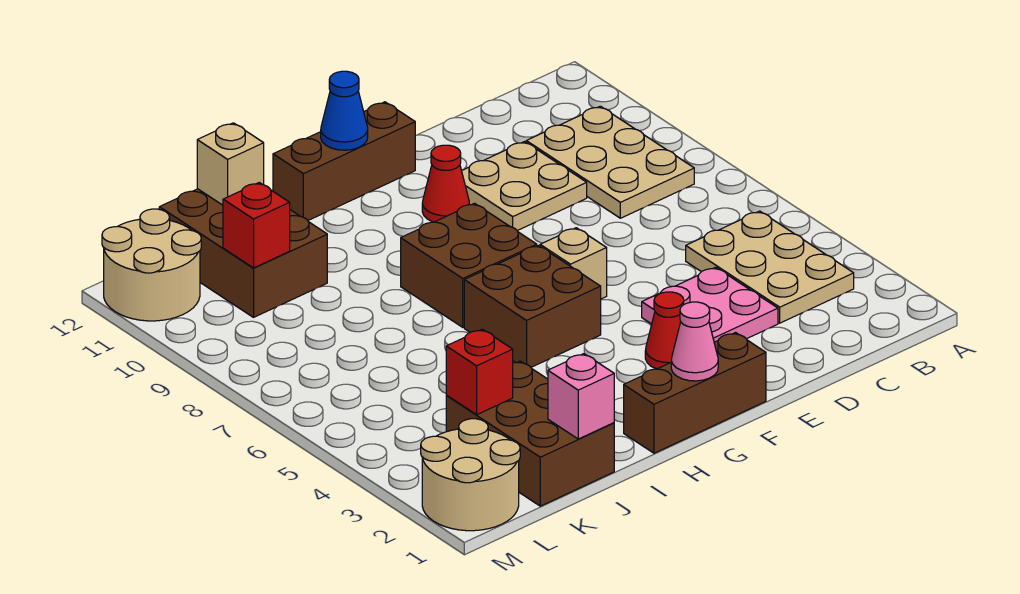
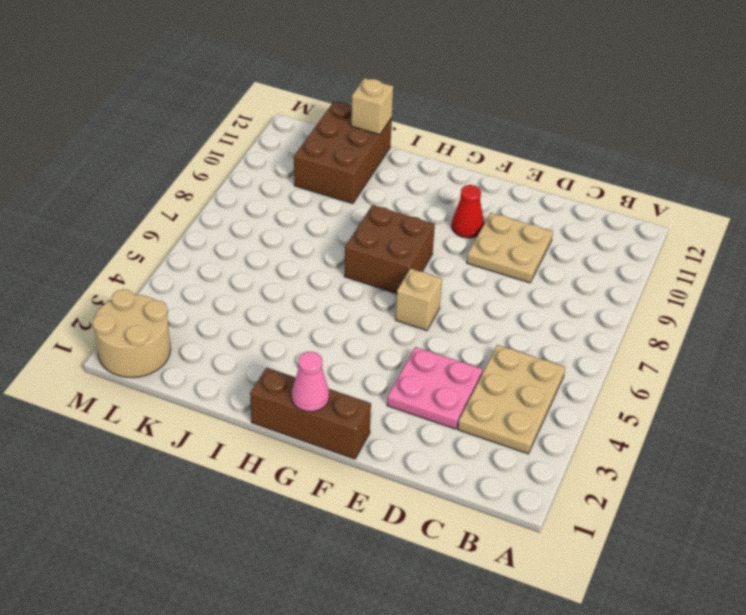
none -> tan 2x3 plate [526,106,694,218]
none -> red 1x1 cone [645,292,684,369]
none -> brown 1x3 brick [273,102,415,220]

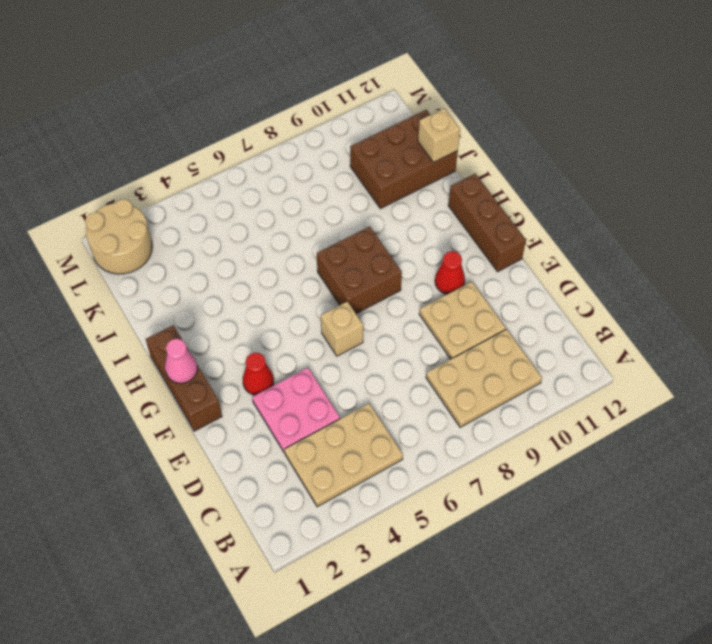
none -> brown 2x2 brick [464,245,601,367]
none -> brown 2x3 brick [446,361,614,506]
none -> tan 2x2 round brick [102,209,201,321]

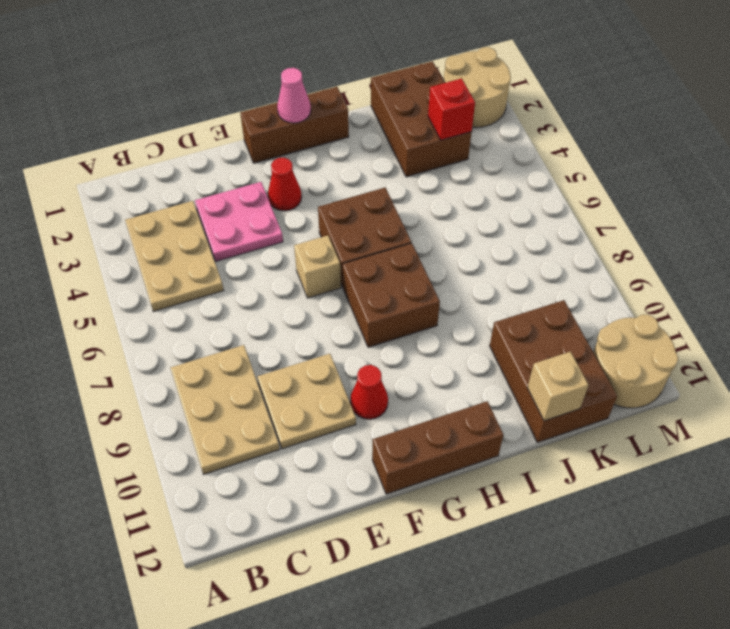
none -> blue 1x1 cone [321,71,368,150]
none -> pink 1x1 brick [548,354,614,439]
none -> red 1x1 brick [223,183,290,268]

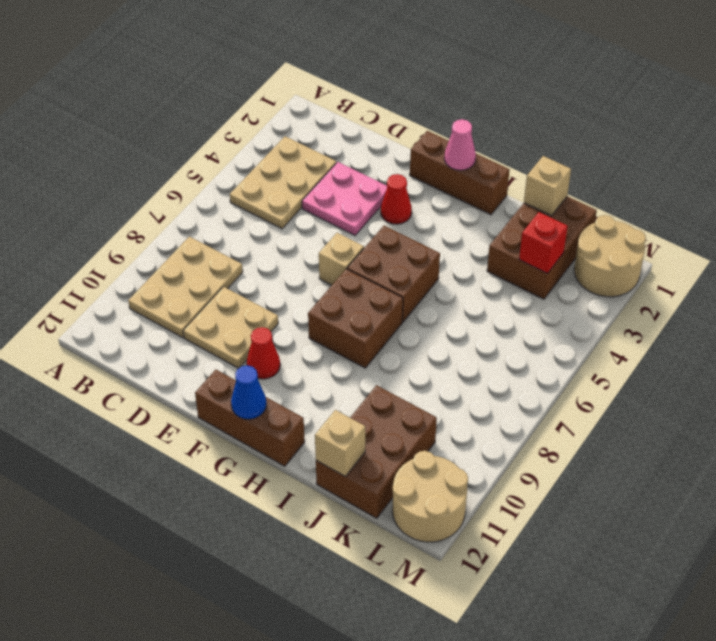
tan 1x1 brick [524,156,571,216] -> pink 1x1 brick [548,354,614,439]
none -> red 1x1 brick [223,183,290,268]

